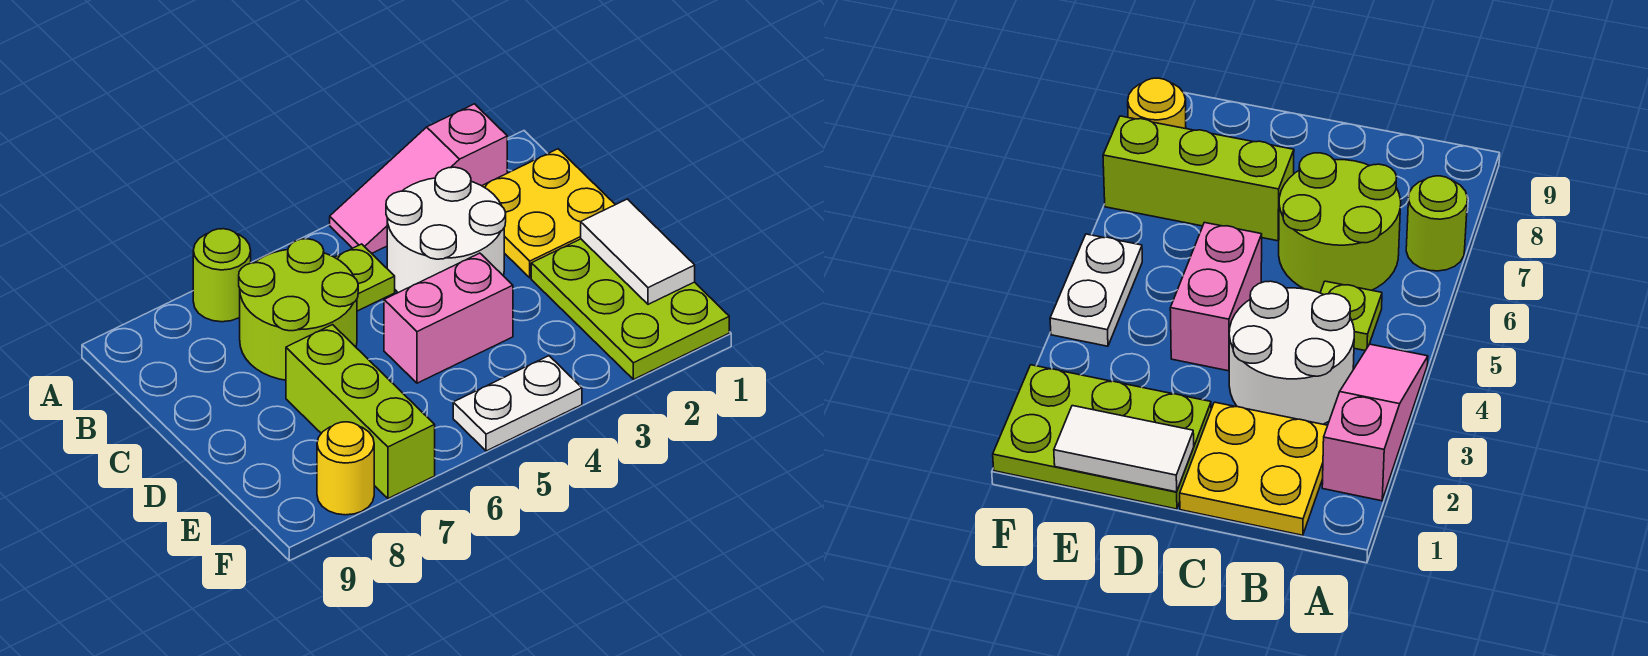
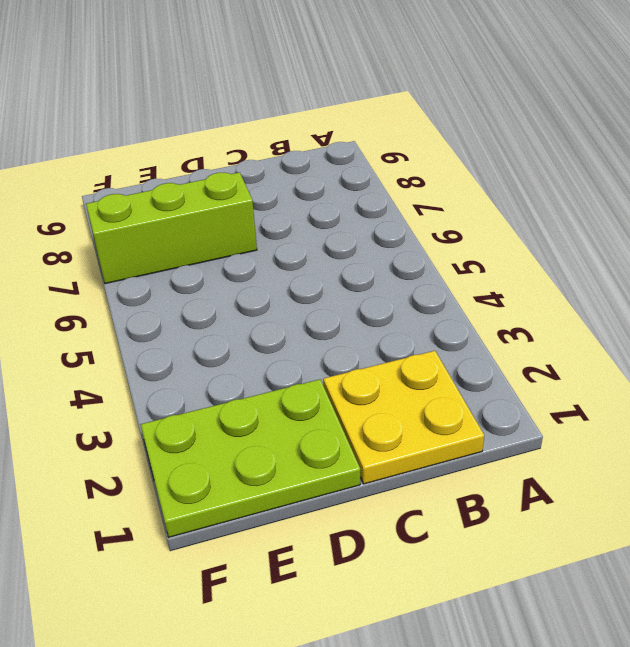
none -> pink 1x3 slope [330,104,507,253]
none -> lime 1x1 round brick [193,229,251,322]
none -> white 2x2 round brick [386,167,506,293]

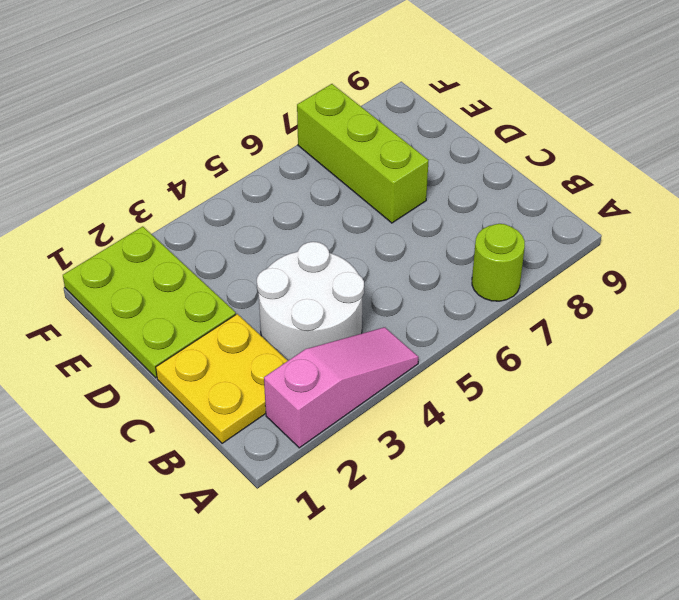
none -> lime 1x1 plate [335,244,395,311]
none -> lime 2x2 round brick [239,239,358,380]
none -> pink 1x2 brick [384,253,513,383]

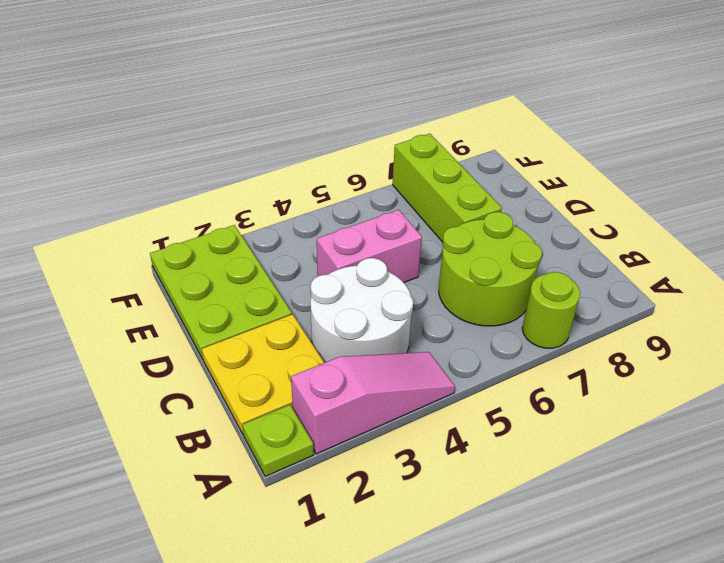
lime 1x1 plate [242,405,314,476] -> lime 1x1 plate moved to [335,244,395,311]
none -> white 1x2 plate [453,356,582,451]
none -> yellow 1x1 round brick [317,422,374,515]
none -> white 1x2 tile [581,199,695,304]

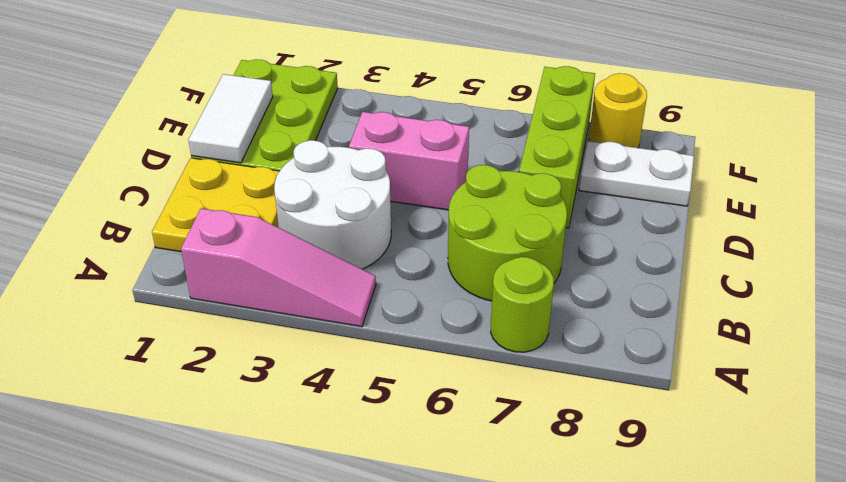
white 1x2 plate [579,141,694,206] -> white 1x2 plate moved to [453,356,582,451]
none -> lime 1x1 plate [335,244,395,311]

